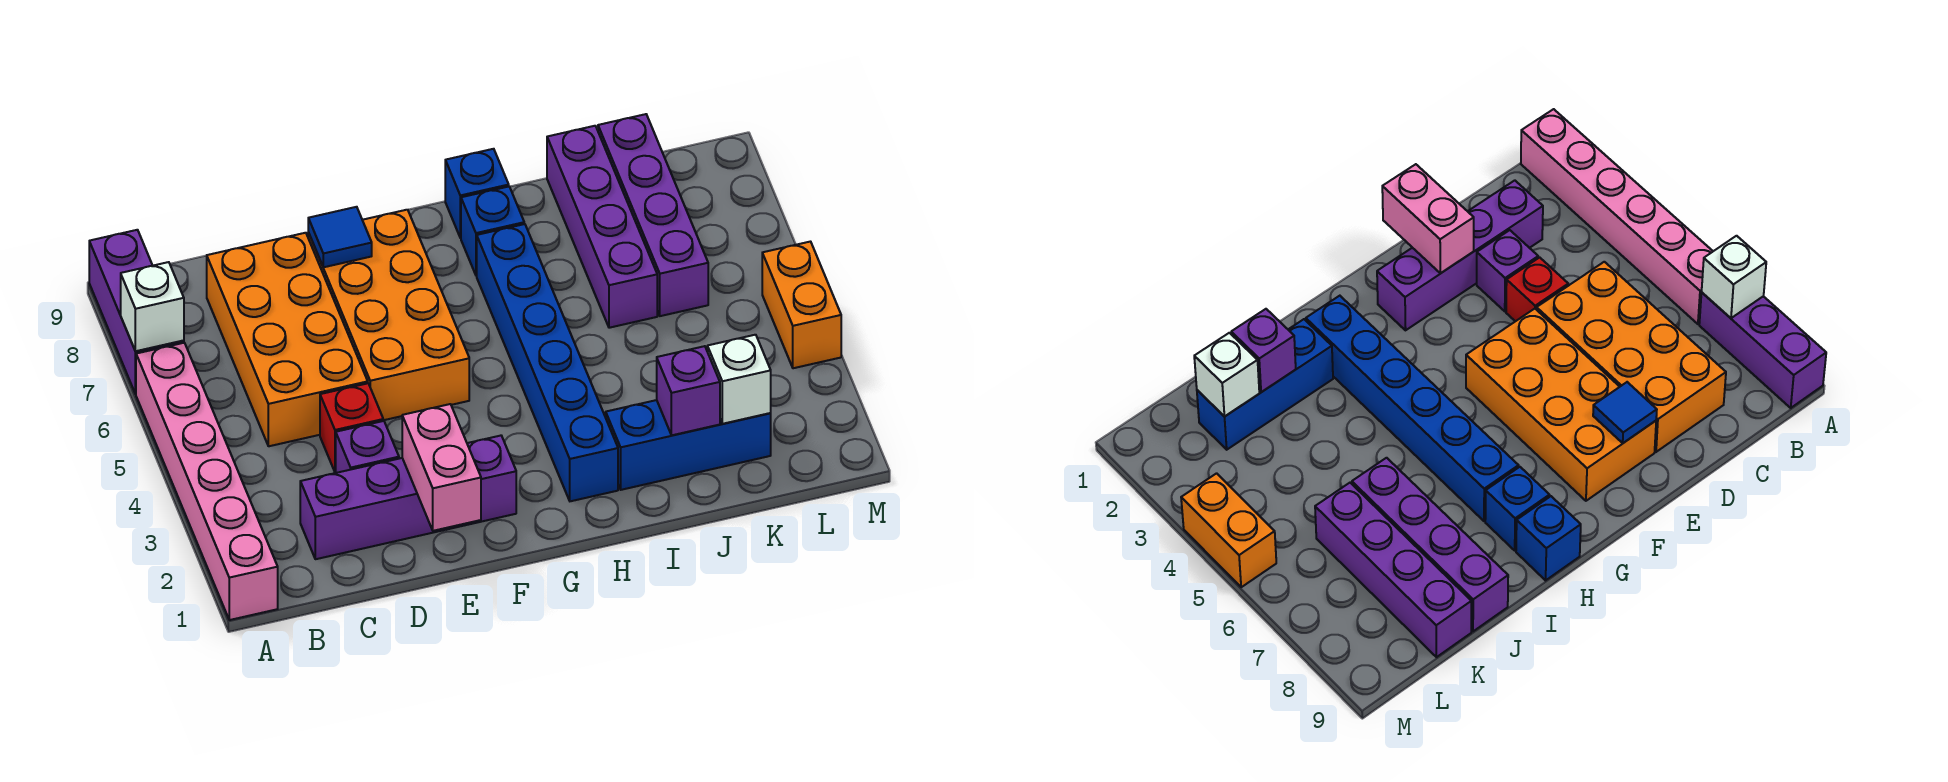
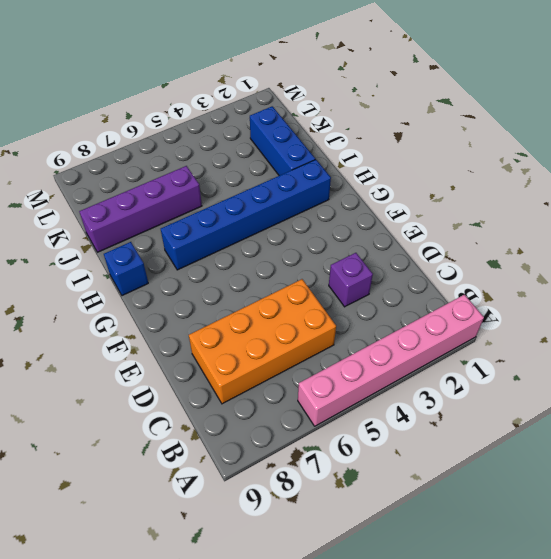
none -> purple 1x3 brick [89,230,184,394]
none -> purple 1x4 brick [300,436,516,559]
none -> red 1x1 brick [320,383,383,472]

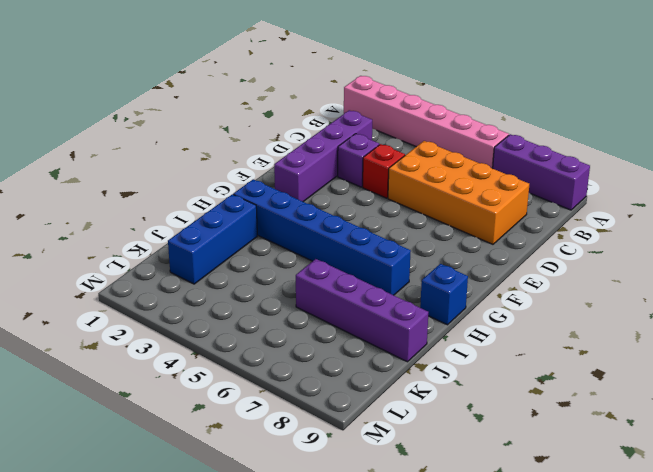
none -> orange 2x4 brick [308,210,469,420]
none -> blue 1x1 brick [461,186,524,276]
none -> purple 1x4 brick [598,114,708,316]

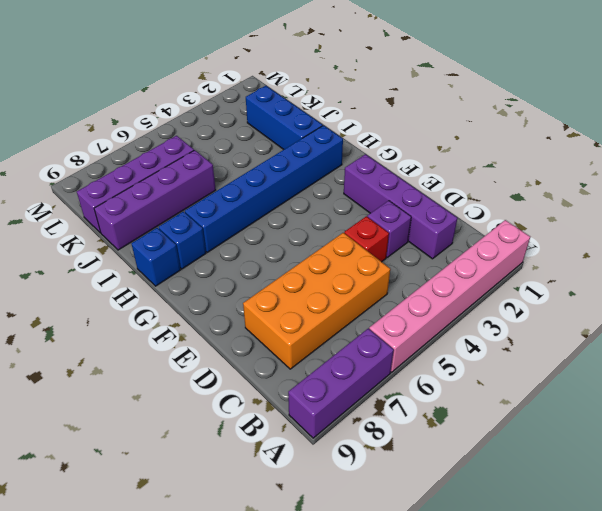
none -> orange 2x4 brick [308,210,469,420]
none -> orange 1x2 brick [762,242,841,368]
none -> white 1x1 brick [121,262,184,351]

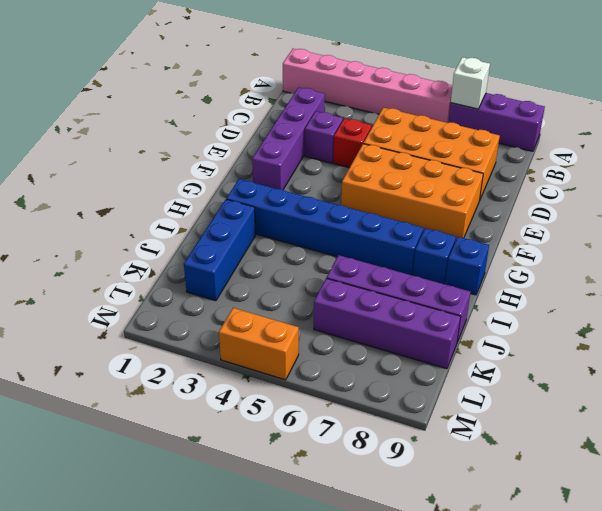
none -> pink 1x2 brick [402,404,481,531]
none -> blue 1x1 tile [308,207,372,267]
none -> purple 1x1 brick [657,346,720,435]

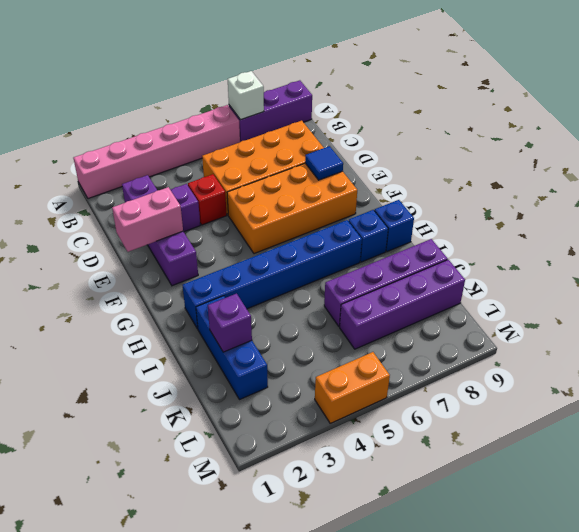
none -> white 1x1 brick [707,335,771,424]

